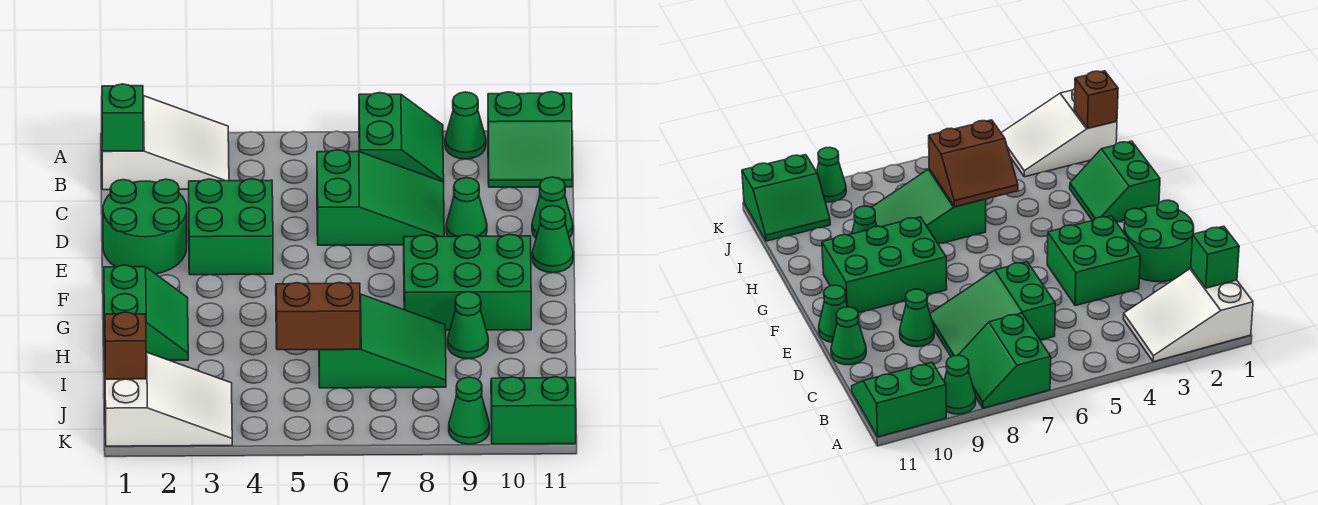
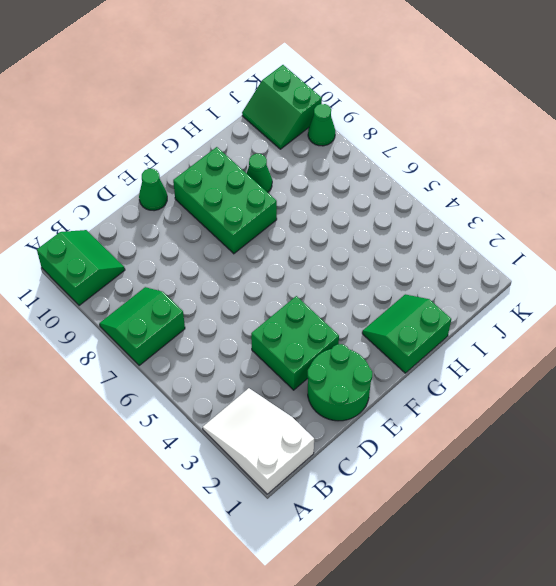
none -> green 1x1 cone [445,92,486,159]
none -> green 2x3 slope [317,150,444,245]
none -> green 1x1 cone [446,178,487,237]

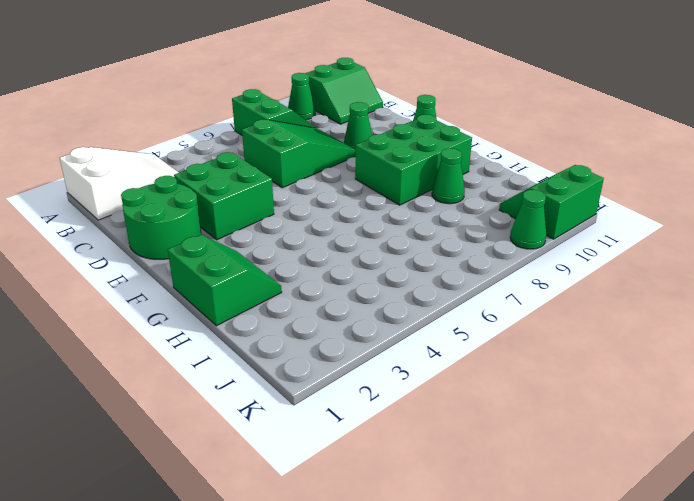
none -> green 1x1 cone [532,177,573,238]
none -> green 2x3 slope [319,294,446,388]
none -> white 2x3 slope [105,352,232,446]

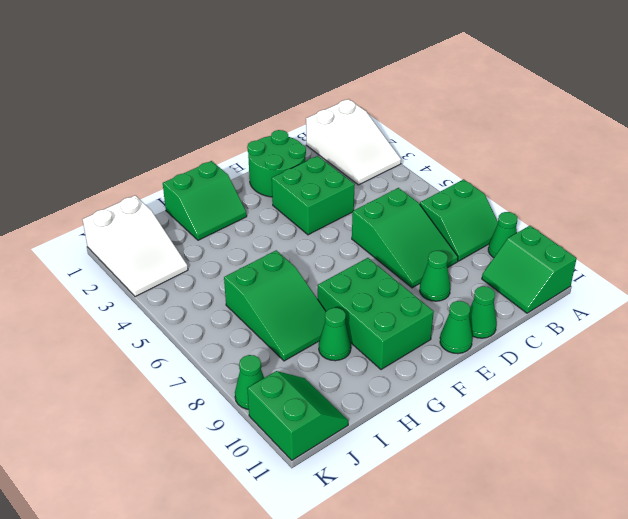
none -> green 1x1 brick [102,84,143,151]
none -> brown 2x2 slope [276,282,360,350]
none -> brown 1x1 brick [105,312,146,379]

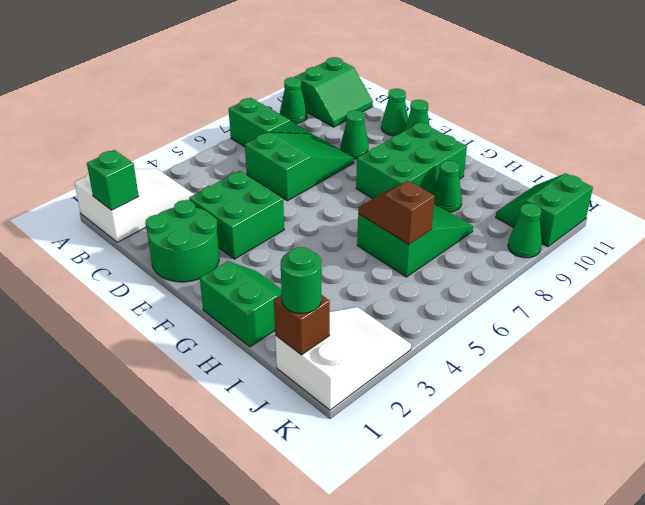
brown 1x2 slope [358,181,435,245] -> brown 2x2 slope [276,282,360,350]
green 1x1 round brick [281,247,321,313] -> none

